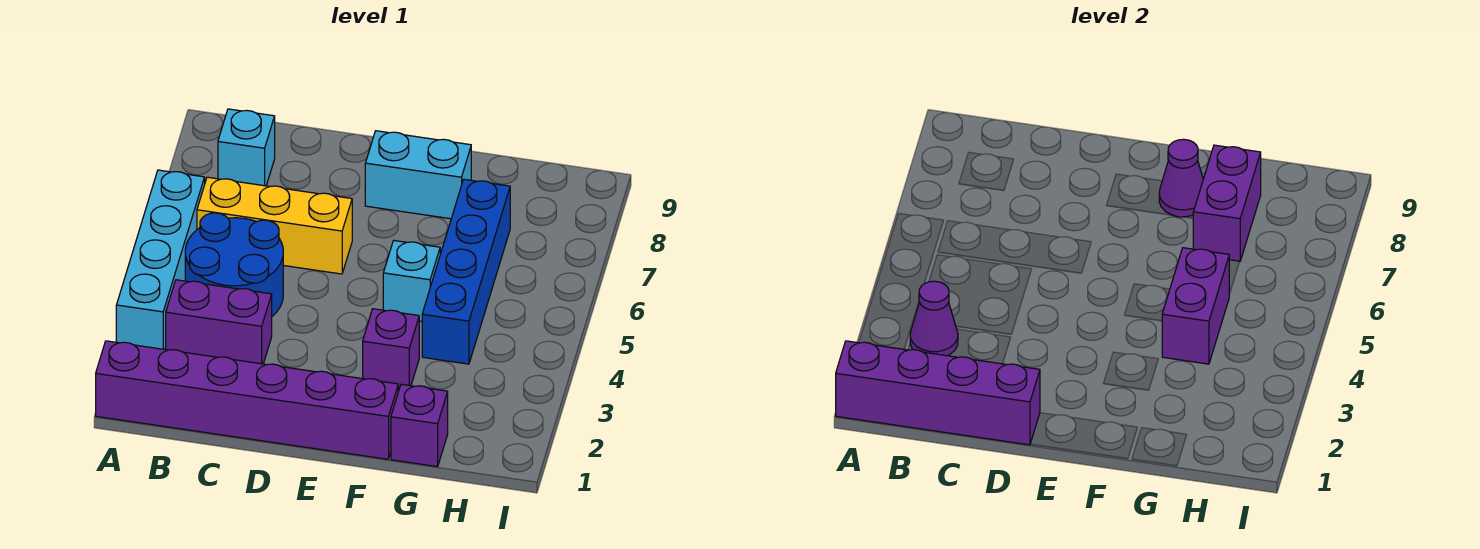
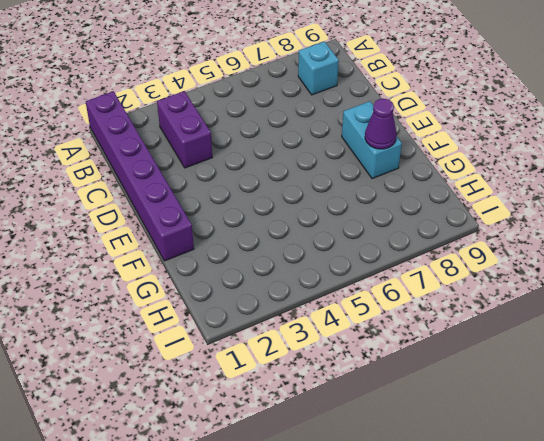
none -> cyan 1x4 brick [116,170,205,349]
none -> blue 2x2 round brick [185,213,283,316]
none -> yellow 1x3 brick [197,177,352,274]

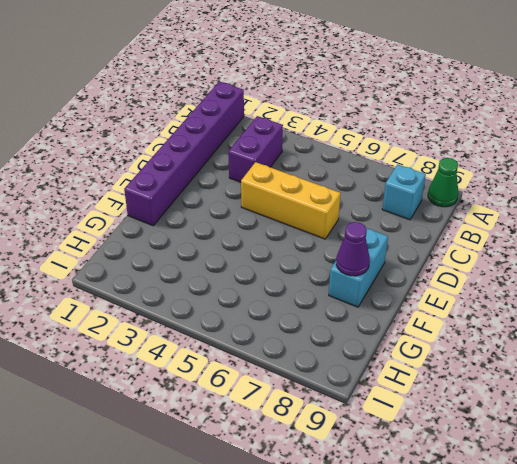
green 1x1 cone [428,158,459,207] -> none
yellow 1x3 brick [241,162,341,239] -> yellow 1x3 brick turned to [197,177,352,274]
none -> cyan 1x4 brick [116,170,205,349]
none -> blue 2x2 round brick [185,213,283,316]
none -> purple 1x1 brick [363,309,419,390]

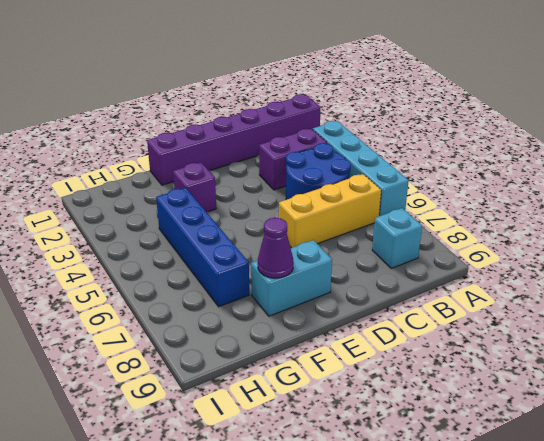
none -> cyan 1x1 brick [383,241,440,322]
none -> purple 1x1 brick [391,384,448,467]
none -> purple 1x4 brick [836,341,1040,445]

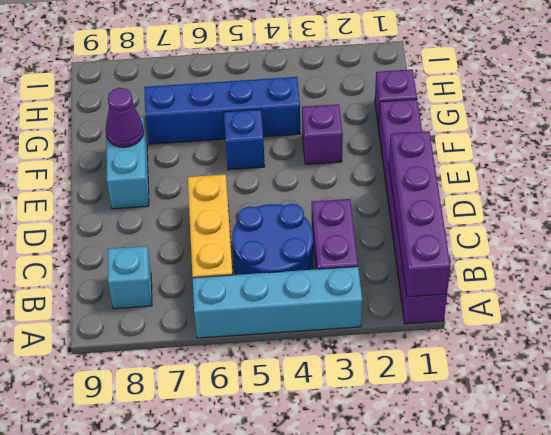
blue 1x1 brick [224,109,265,170] -> cyan 1x1 brick [383,241,440,322]
none -> purple 1x1 cone [910,281,958,356]
none -> purple 1x2 brick [1162,248,1229,364]
none -> purple 1x2 brick [1193,145,1261,262]

